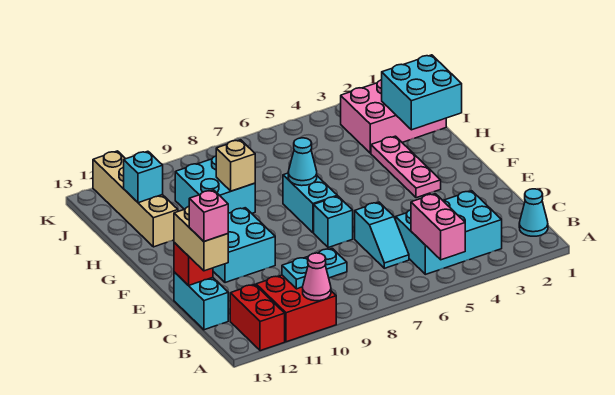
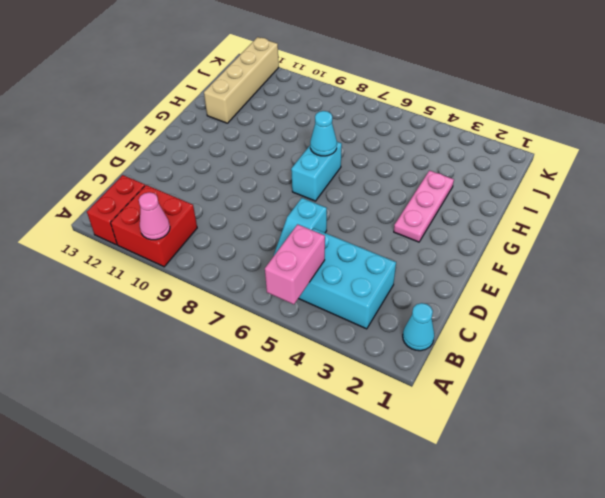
none -> cyan 1x2 brick [174,272,228,330]
none -> cyan 1x1 brick [314,196,353,248]
none -> cyan 2x2 brick [213,208,275,283]

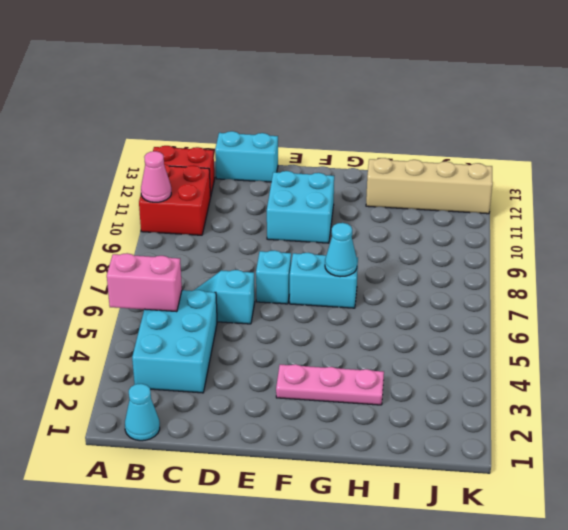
none -> cyan 2x2 brick [175,156,255,213]
none -> pink 2x3 brick [341,80,446,153]
none -> cyan 1x2 plate [282,248,347,289]

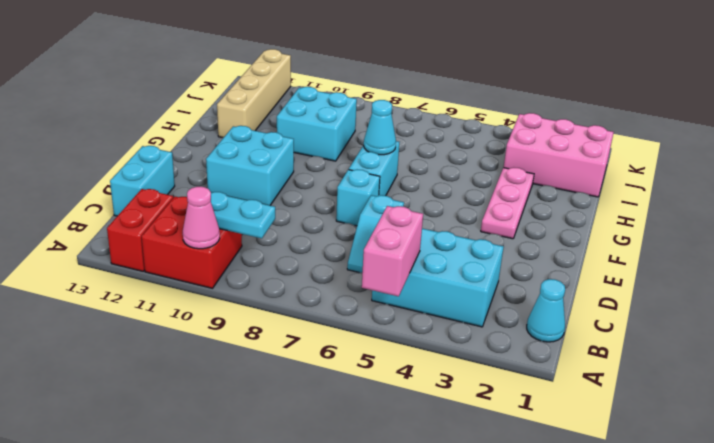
none -> red 1x1 brick [174,243,213,286]
none -> cyan 2x2 brick [382,55,462,130]
none -> tan 1x1 brick [216,140,255,191]

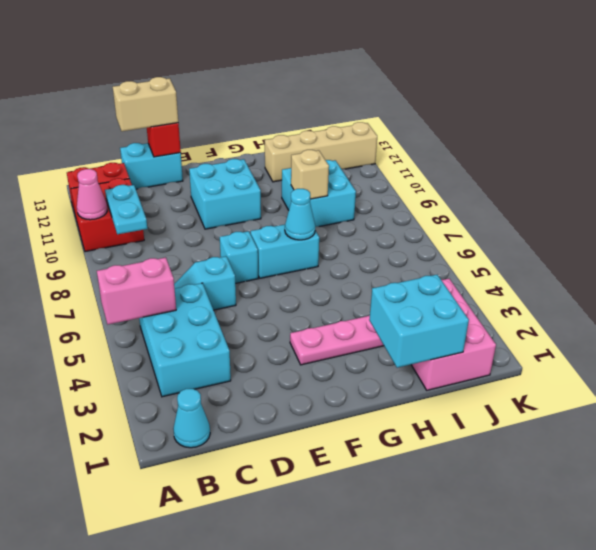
none -> cyan 1x1 brick [124,151,163,203]
none -> pink 1x1 brick [189,190,228,241]

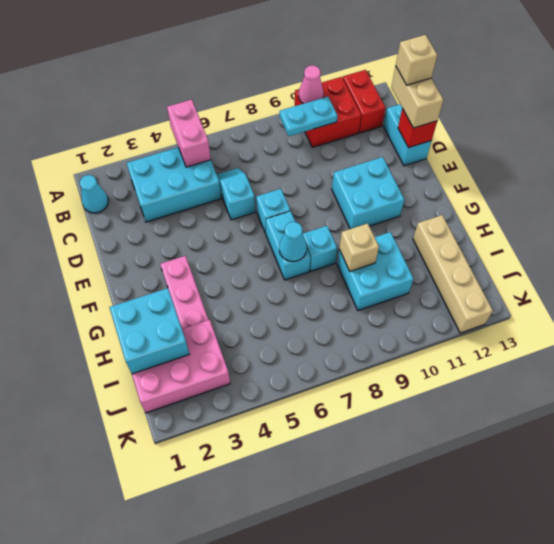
tan 1x1 brick [396,35,437,85] -> pink 1x1 brick [189,190,228,241]
cyan 1x1 brick [303,226,337,271] -> cyan 1x1 brick moved to [124,151,163,203]

